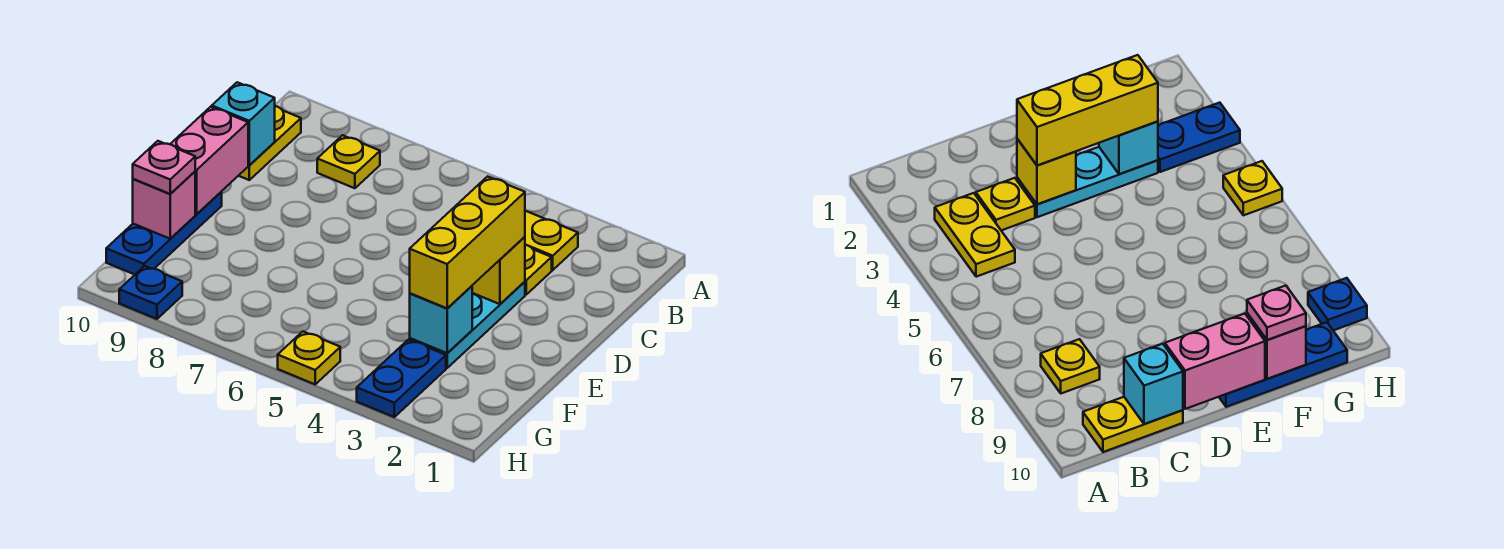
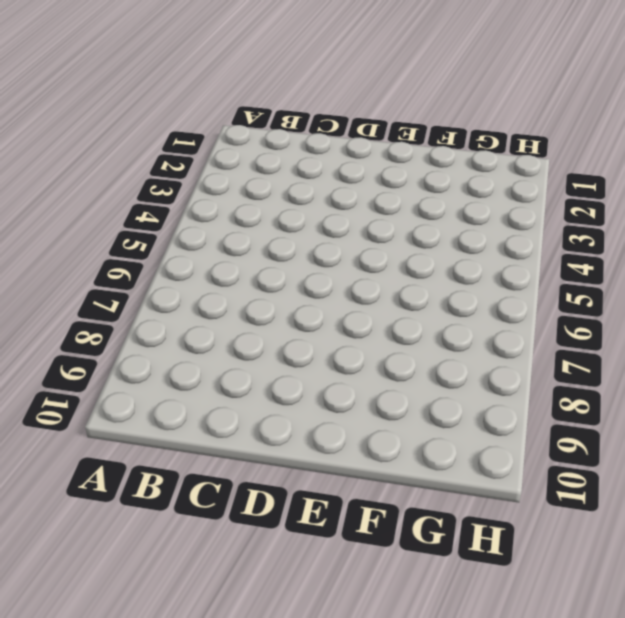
none -> yellow 1x2 plate [525,211,578,270]
none -> yellow 1x1 plate [317,135,380,188]
none -> yellow 1x2 plate [239,106,301,180]

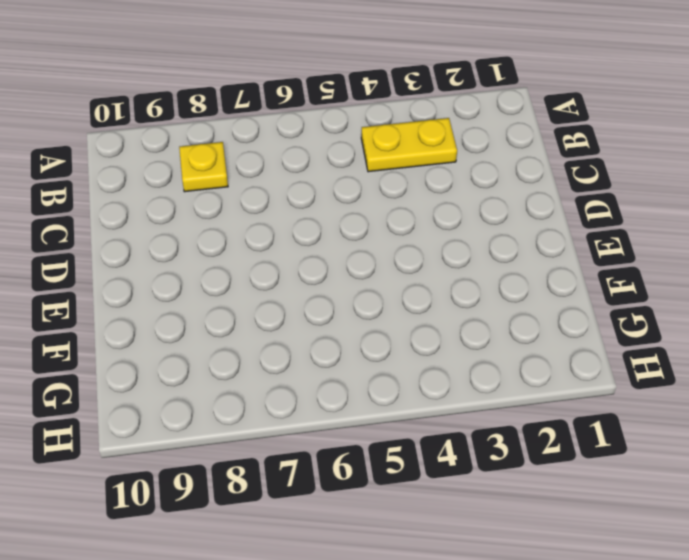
none -> yellow 1x2 plate [239,106,301,180]
none -> yellow 1x1 plate [525,245,552,294]
none -> cyan 1x3 plate [410,282,525,368]

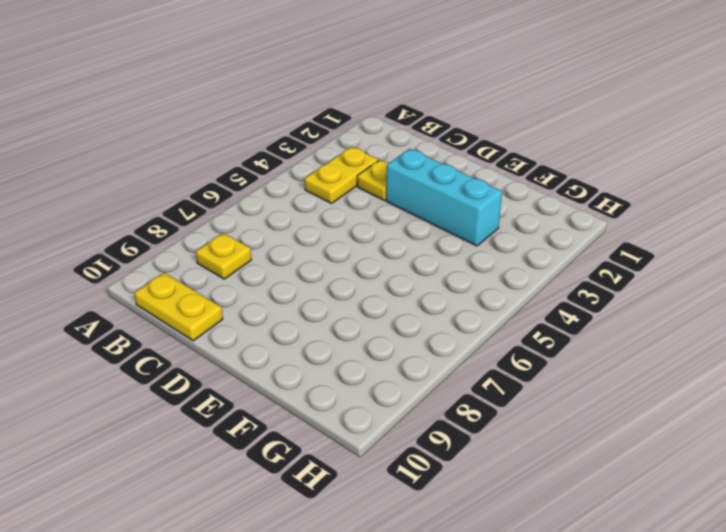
cyan 1x3 brick [386,149,502,246] -> cyan 1x3 plate [410,282,525,368]
none -> blue 1x3 plate [106,192,222,274]
none -> blue 1x2 plate [357,340,446,417]
none -> yellow 1x1 plate [278,332,340,384]

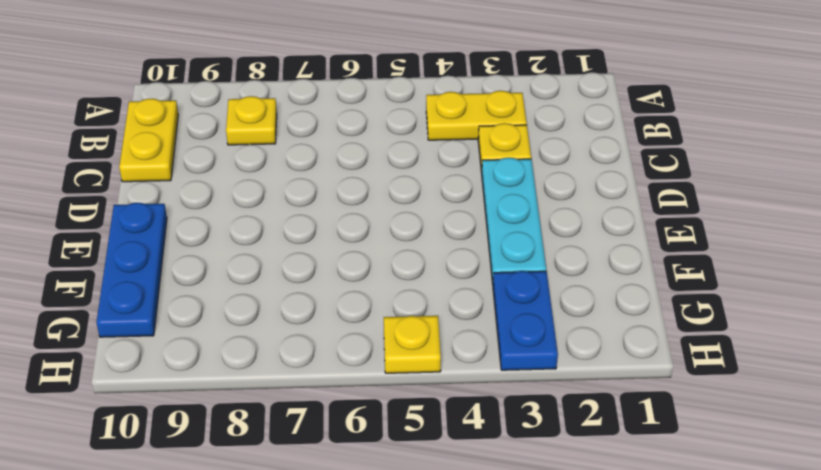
none -> blue 1x1 plate [119,266,182,319]
none -> cyan 1x1 brick [212,82,275,165]
none -> yellow 1x1 brick [472,237,525,304]

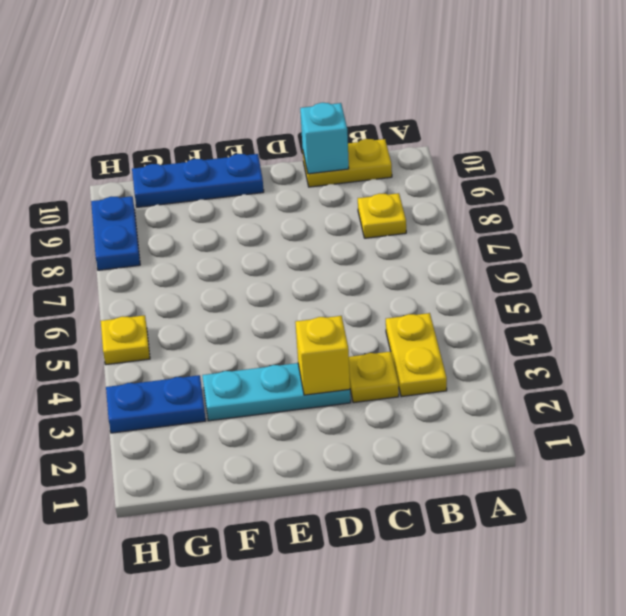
blue 1x2 plate [91,196,140,270] -> blue 1x1 plate [119,266,182,319]
none -> pink 1x2 brick [170,107,248,214]
none -> cyan 1x1 brick [410,286,472,353]
none -> pink 1x1 brick [133,172,195,239]

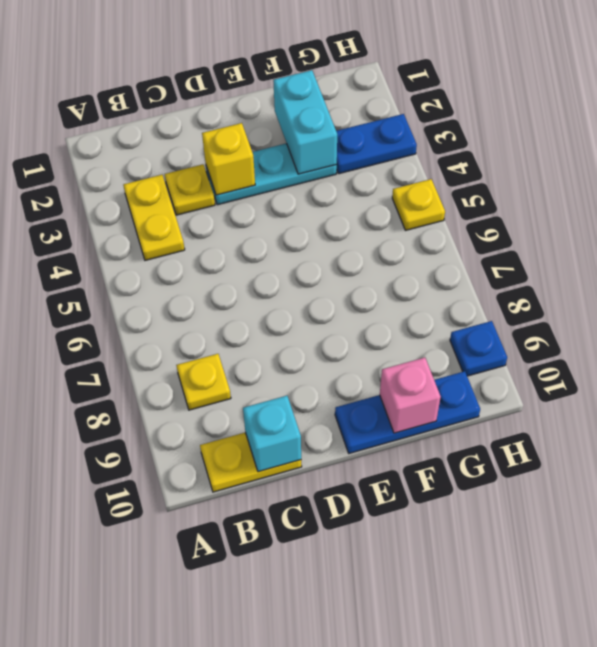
cyan 1x2 brick [273,70,337,174] -> cyan 1x1 brick [410,286,472,353]
none -> pink 1x2 brick [170,107,248,214]
none -> yellow 1x3 brick [410,176,525,308]
none -> pink 1x1 plate [133,141,195,194]

